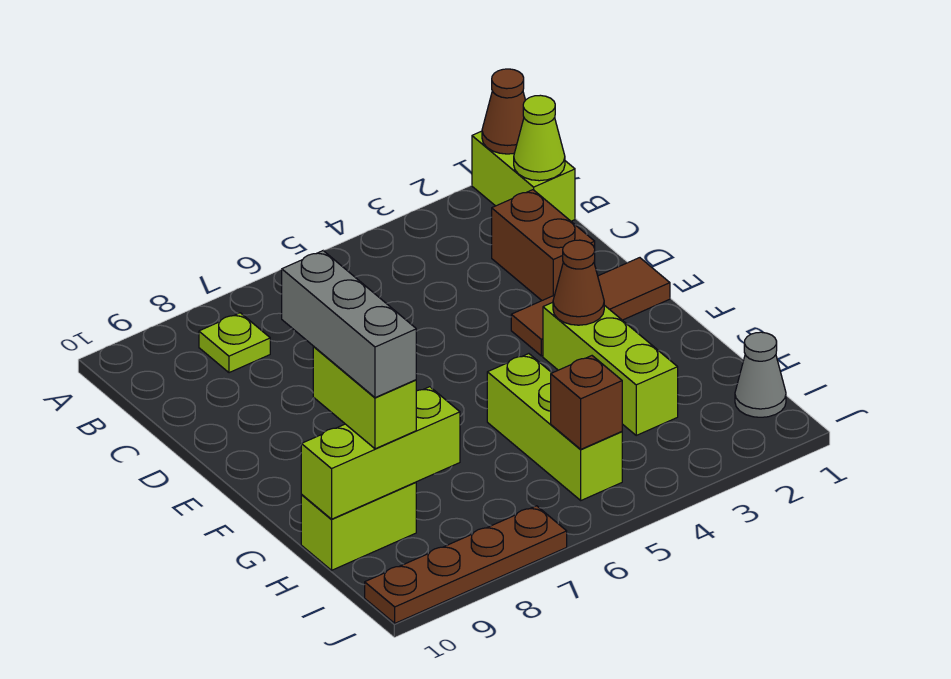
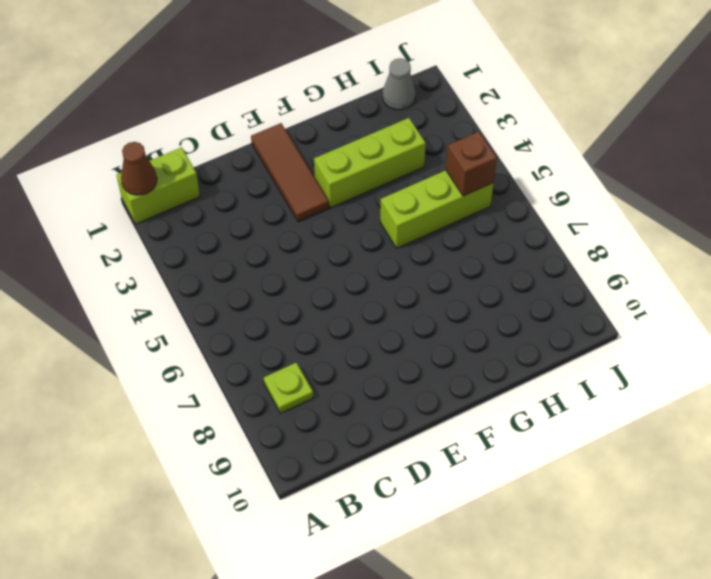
none -> brown 1x2 brick [492,190,595,300]
none -> lime 1x2 brick [301,482,416,570]
none -> brown 1x4 plate [365,506,567,623]

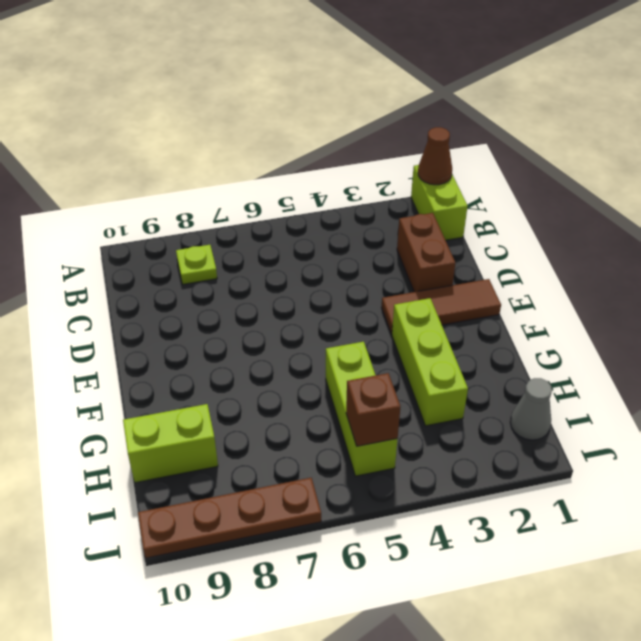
none -> lime 1x1 cone [514,95,565,181]
none -> brown 1x1 cone [553,240,604,325]
none -> lime 1x3 brick [301,387,460,519]

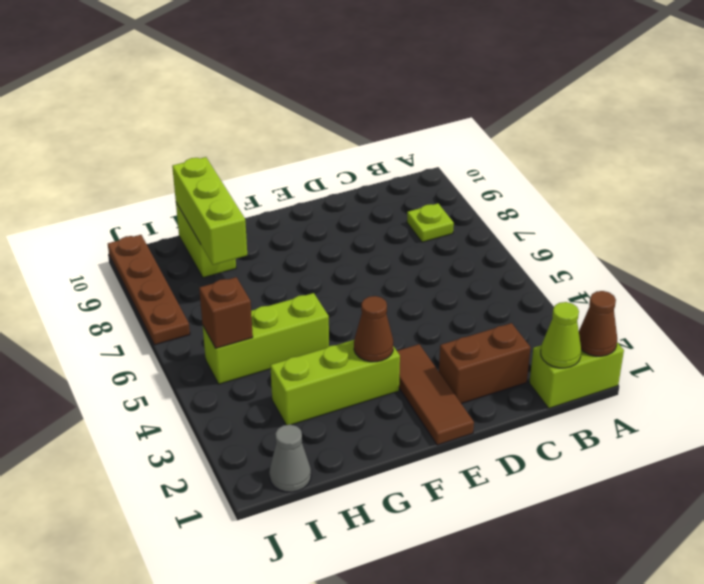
none -> lime 1x2 brick [313,347,416,449]
none -> grey 1x3 brick [282,251,416,398]

